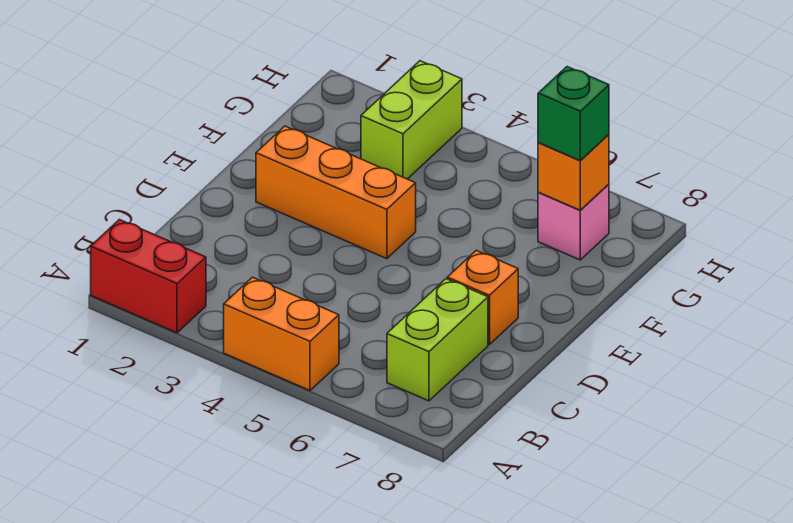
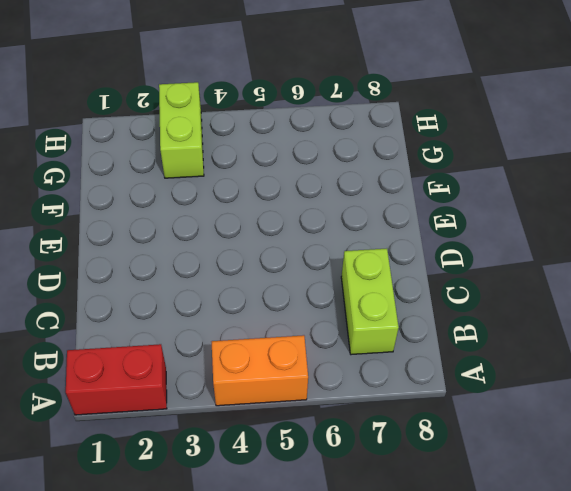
none -> orange 1x1 brick [447,250,518,345]
none -> orange 1x3 brick [256,126,416,259]

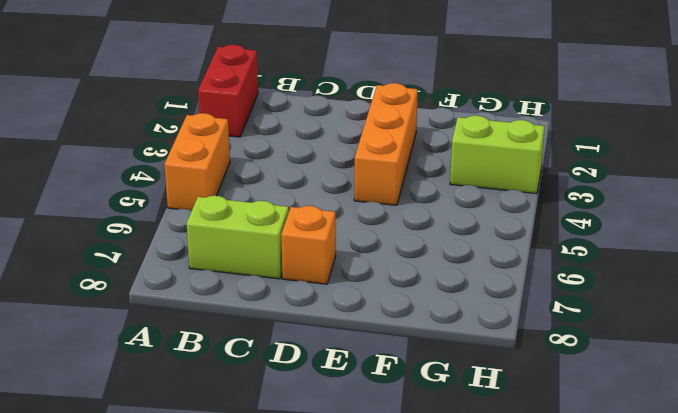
none -> pink 1x1 brick [538,184,609,260]
none -> orange 1x1 brick [538,135,609,210]

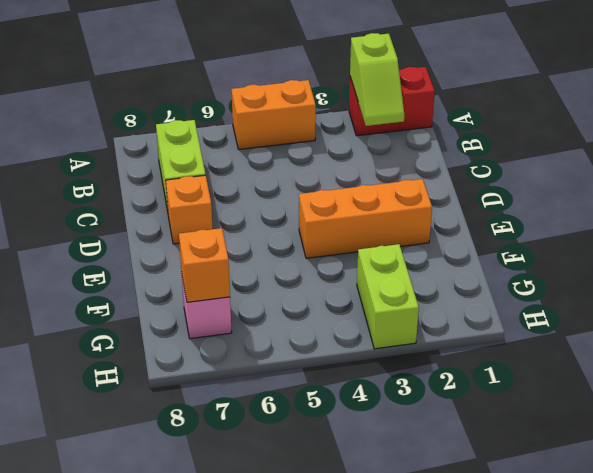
lime 1x2 slope [350,33,404,126] -> none
none -> green 1x1 brick [538,67,609,161]

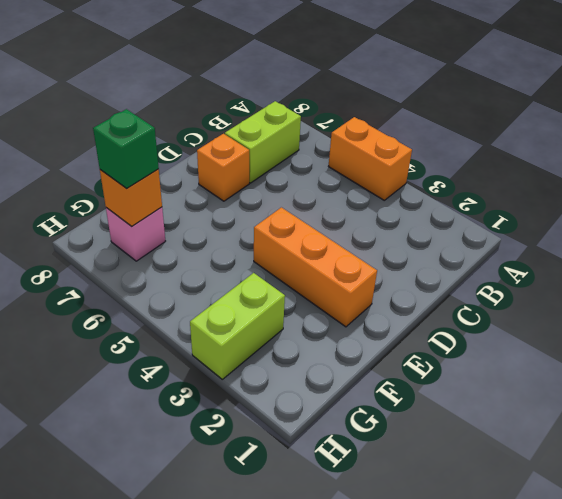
none -> red 1x2 brick [91,220,206,333]

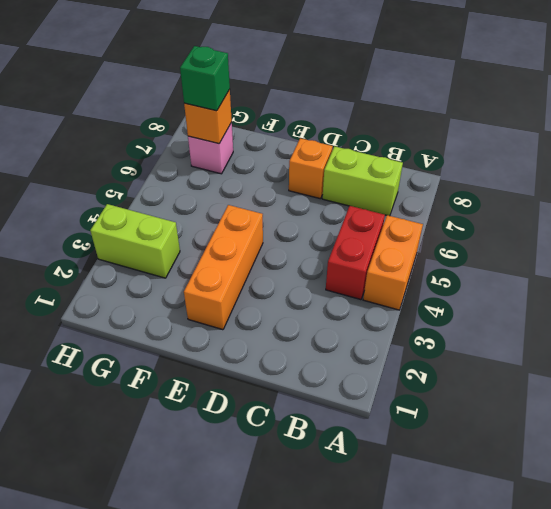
red 1x2 brick [326,206,385,300] -> red 1x2 brick moved to [91,220,206,333]

